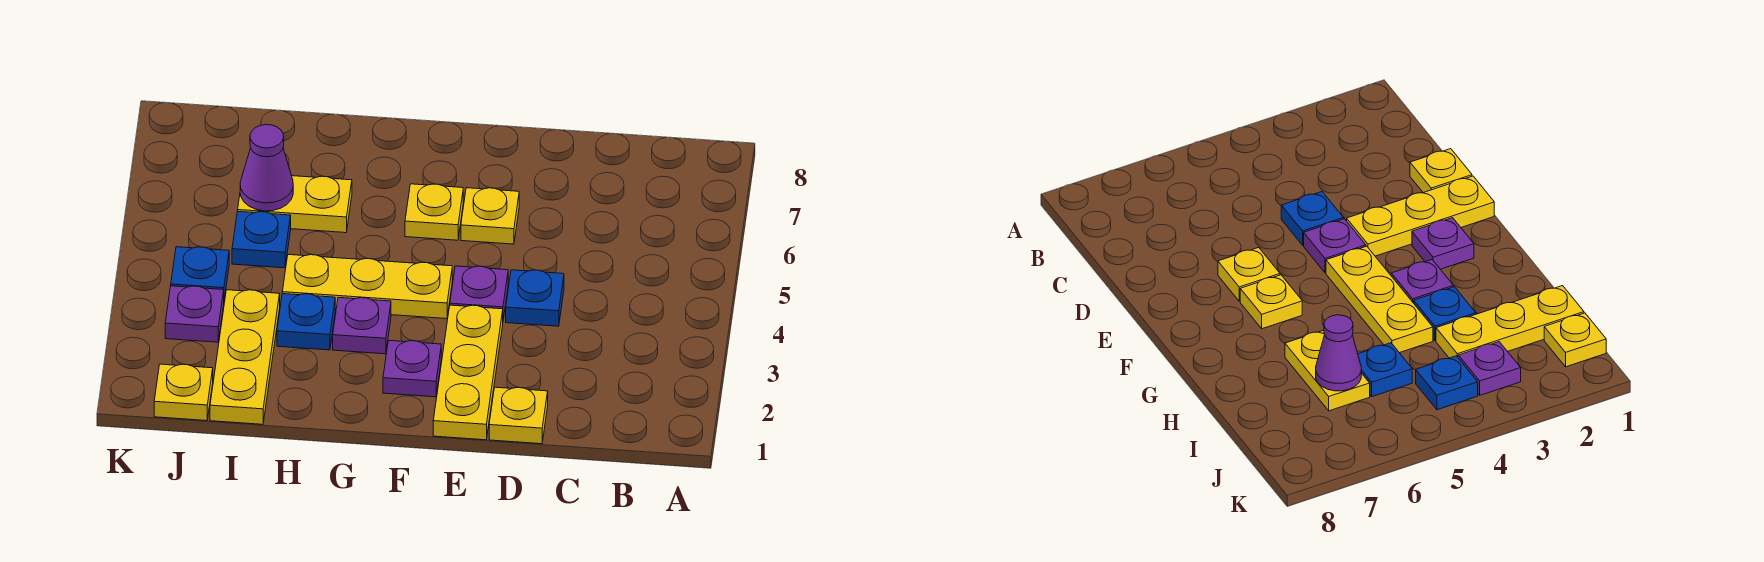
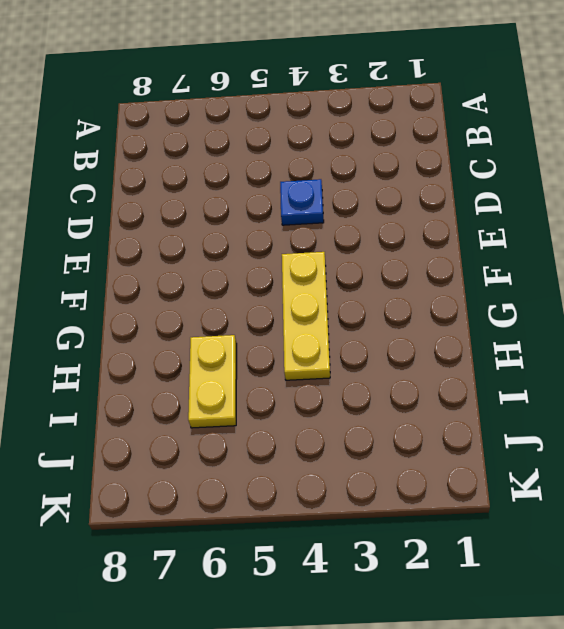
none -> yellow 1x1 plate [489,387,548,444]
none -> yellow 1x3 plate [433,305,503,440]
none -> purple 1x1 plate [450,266,508,319]

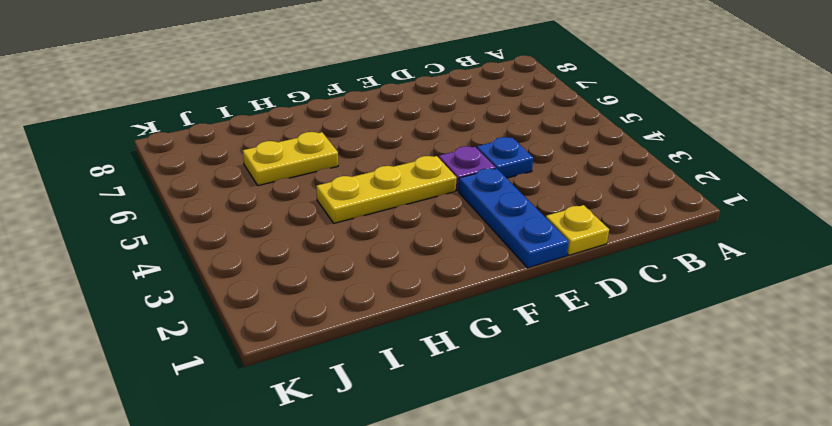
blue 1x3 plate [459,168,569,268] -> yellow 1x3 plate [433,305,503,440]
none -> yellow 1x1 plate [461,188,519,244]
none -> purple 1x1 plate [383,341,441,397]
none -> yellow 1x1 plate [405,184,463,240]

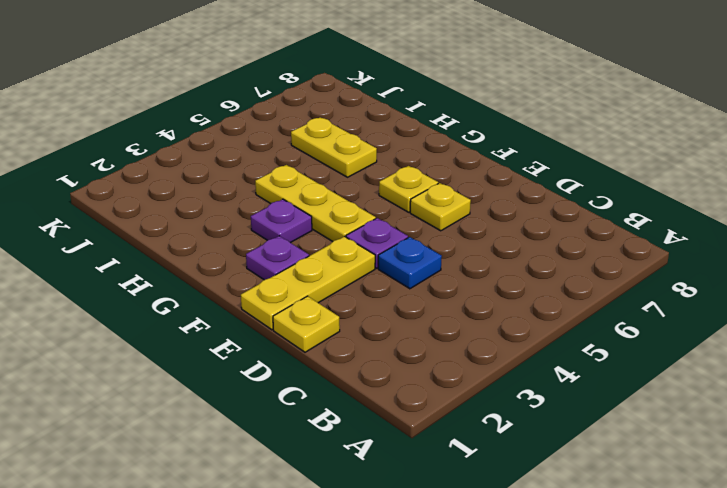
none -> blue 1x1 plate [277,294,335,350]
none -> yellow 1x3 plate [210,290,280,424]
none -> blue 1x1 plate [232,212,291,268]

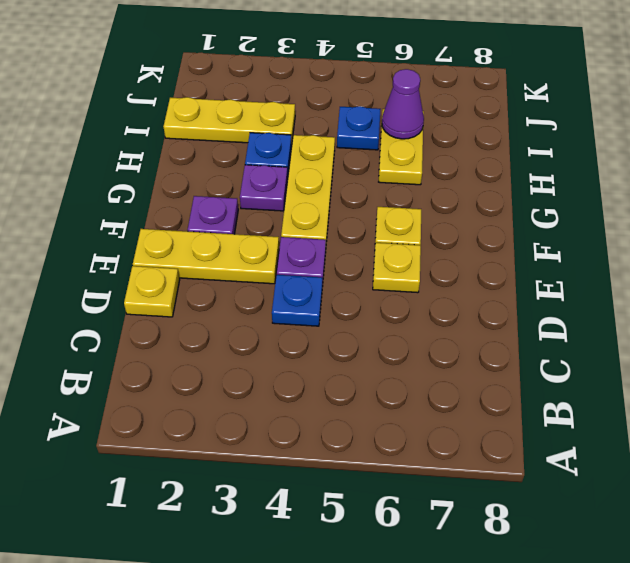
none -> yellow 1x1 plate [154,364,213,421]
none -> purple 1x1 plate [165,286,224,342]
none -> blue 1x1 plate [171,247,229,299]

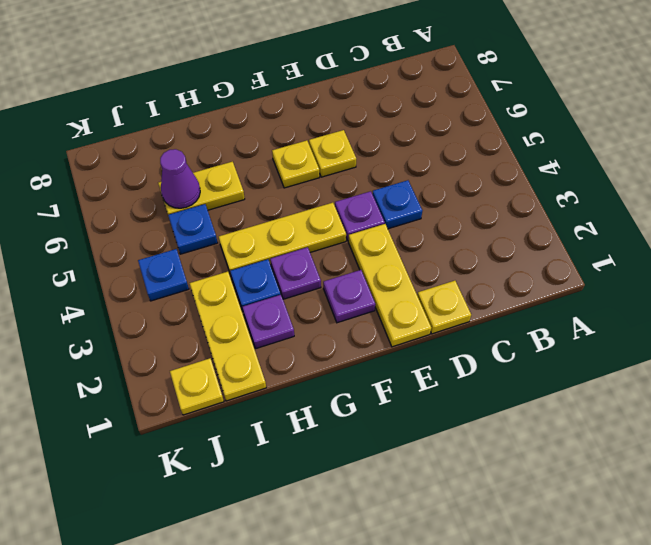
purple 1x1 plate [242,295,294,348] -> purple 1x1 plate moved to [165,286,224,342]

